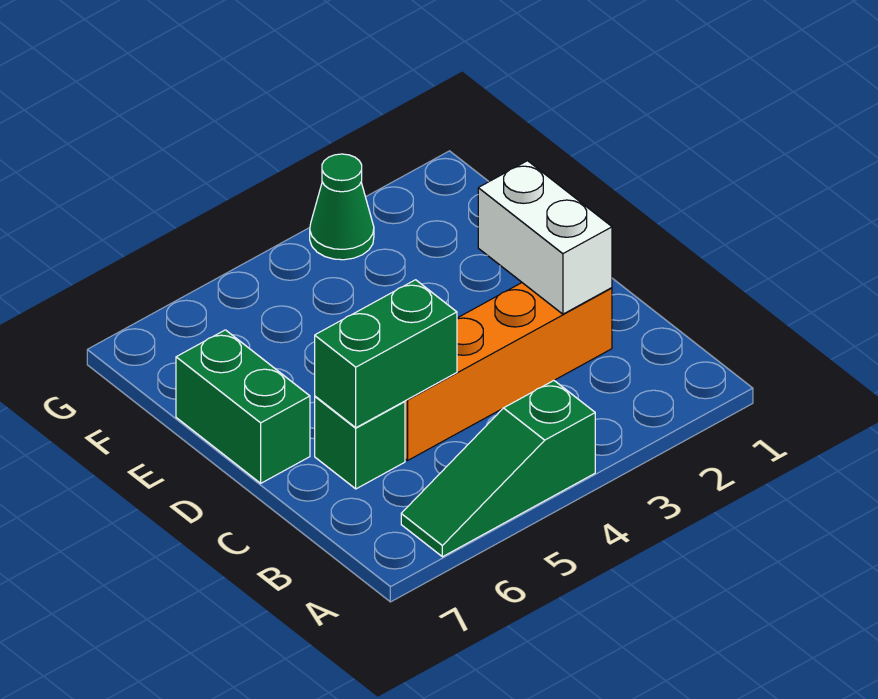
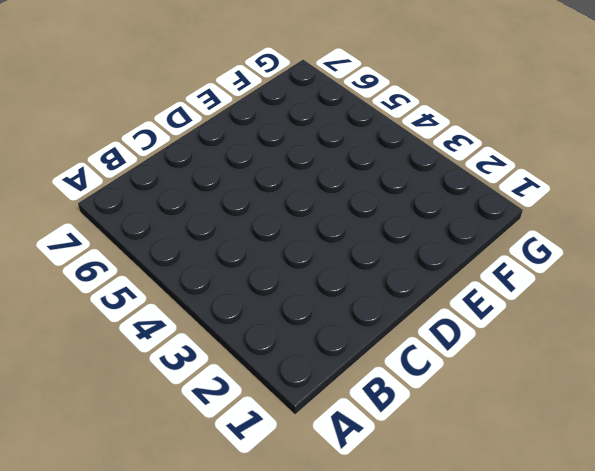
none -> green 1x3 slope [401,381,595,557]
none -> orange 1x4 brick [405,283,612,460]

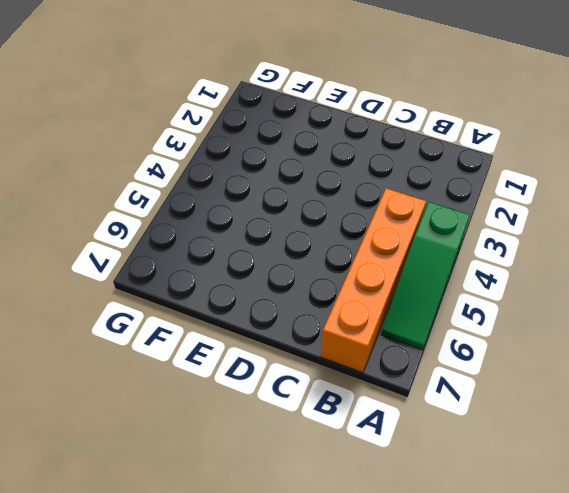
orange 1x4 brick [321,188,426,373] -> orange 1x4 brick moved to [405,283,612,460]
none -> green 1x1 brick [315,396,405,489]
none -> green 1x2 brick [176,330,310,483]

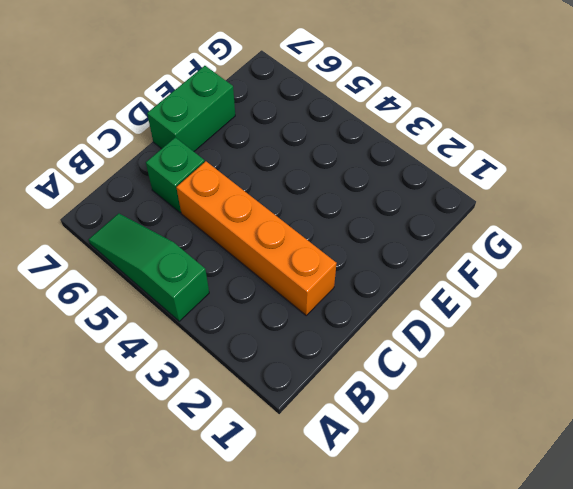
none -> green 1x1 cone [310,154,374,260]
none -> white 1x2 brick [478,161,612,314]

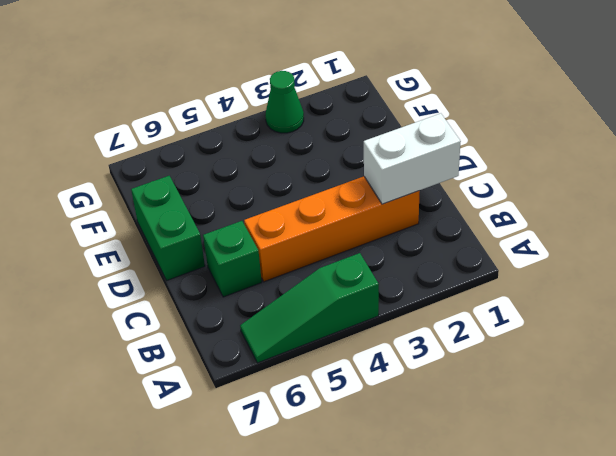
white 1x2 brick [364,113,461,204] -> white 1x2 brick turned to [478,161,612,314]
none -> green 1x2 brick [315,280,457,428]

